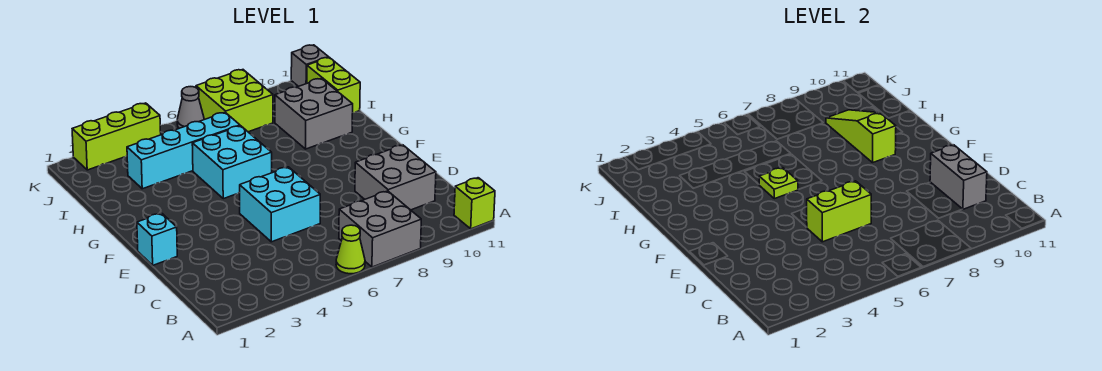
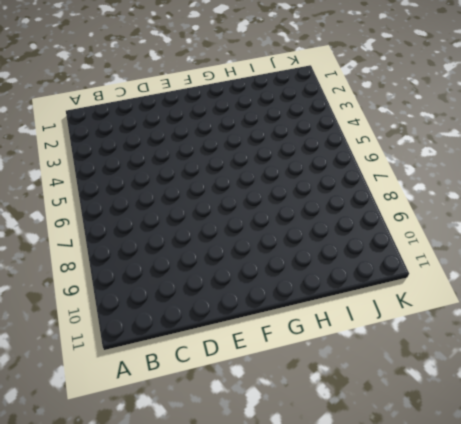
none -> lime 1x1 cone [336,225,365,274]
none -> grey 2x2 brick [339,191,421,267]
none -> lime 1x1 brick [454,178,495,229]

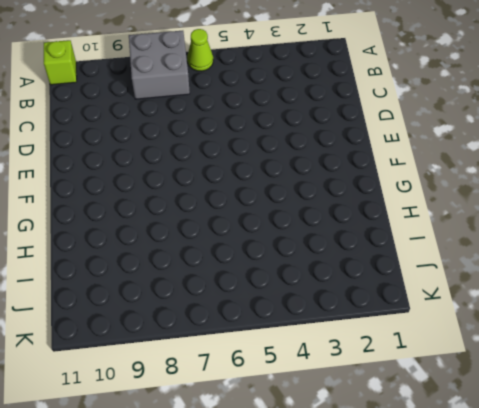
none -> grey 2x2 brick [355,145,436,210]
none -> cyan 2x2 brick [240,167,320,242]
none -> cyan 1x1 brick [137,213,177,265]

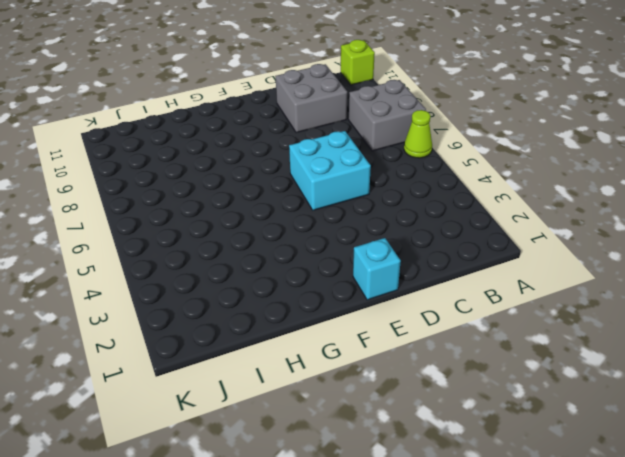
none -> cyan 2x2 brick [192,126,272,199]
none -> grey 2x2 brick [275,79,353,149]
none -> cyan 1x4 brick [127,112,240,189]

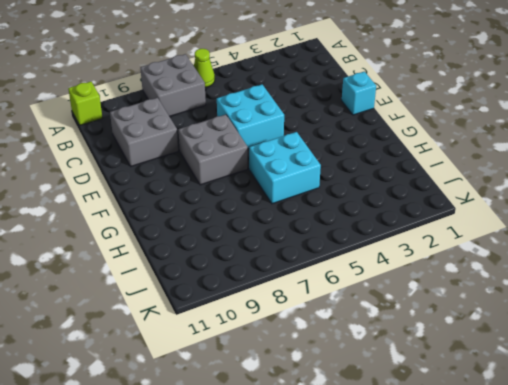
grey 2x2 brick [179,115,248,185] -> grey 2x2 brick moved to [275,79,353,149]
none -> cyan 1x4 brick [127,112,240,189]
none -> lime 1x2 brick [307,57,360,113]
none -> lime 2x2 brick [196,70,273,132]

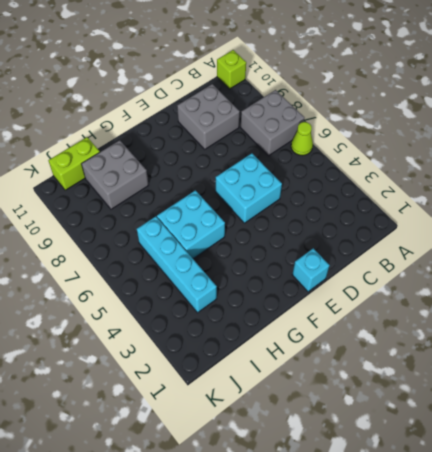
none -> lime 2x2 brick [196,70,273,132]
none -> lime 1x3 brick [72,103,161,170]
none -> grey 1x1 cone [177,87,204,128]

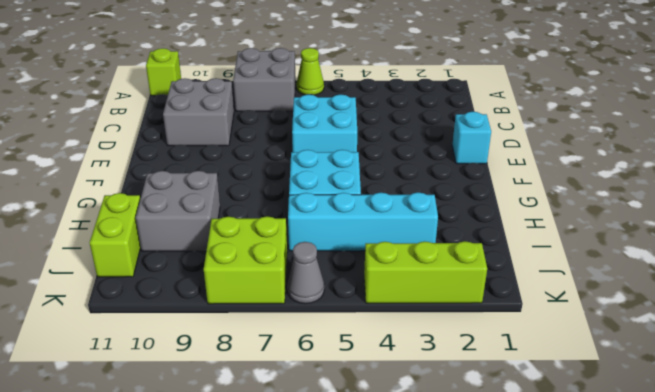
none -> grey 1x1 brick [291,45,329,86]
none -> grey 1x2 brick [930,145,987,209]
none -> lime 1x2 brick [807,181,871,242]

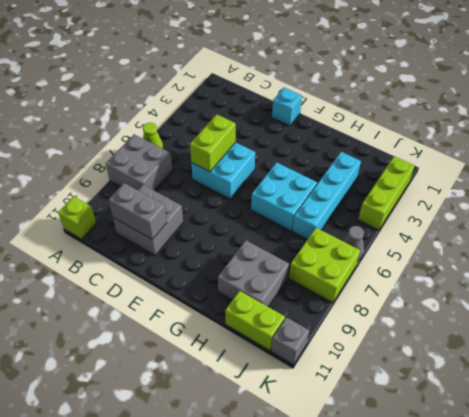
none -> lime 1x1 plate [759,168,798,199]
none -> lime 1x3 slope [826,110,896,163]

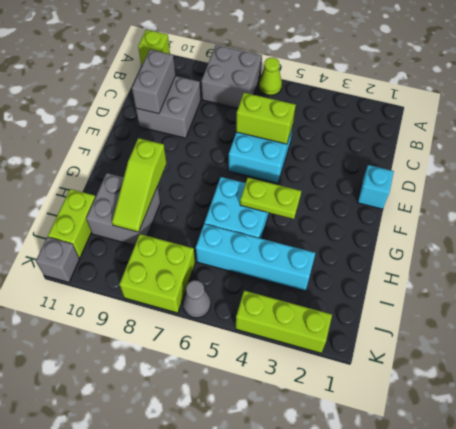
lime 1x2 plate [240,178,301,219] -> lime 1x1 plate [759,168,798,199]

